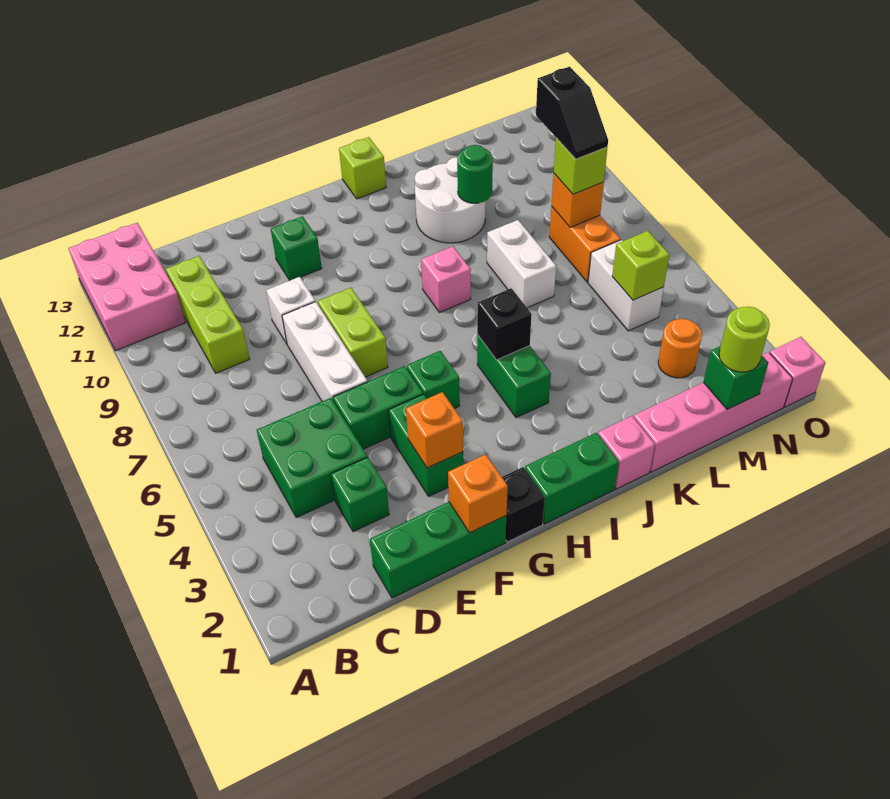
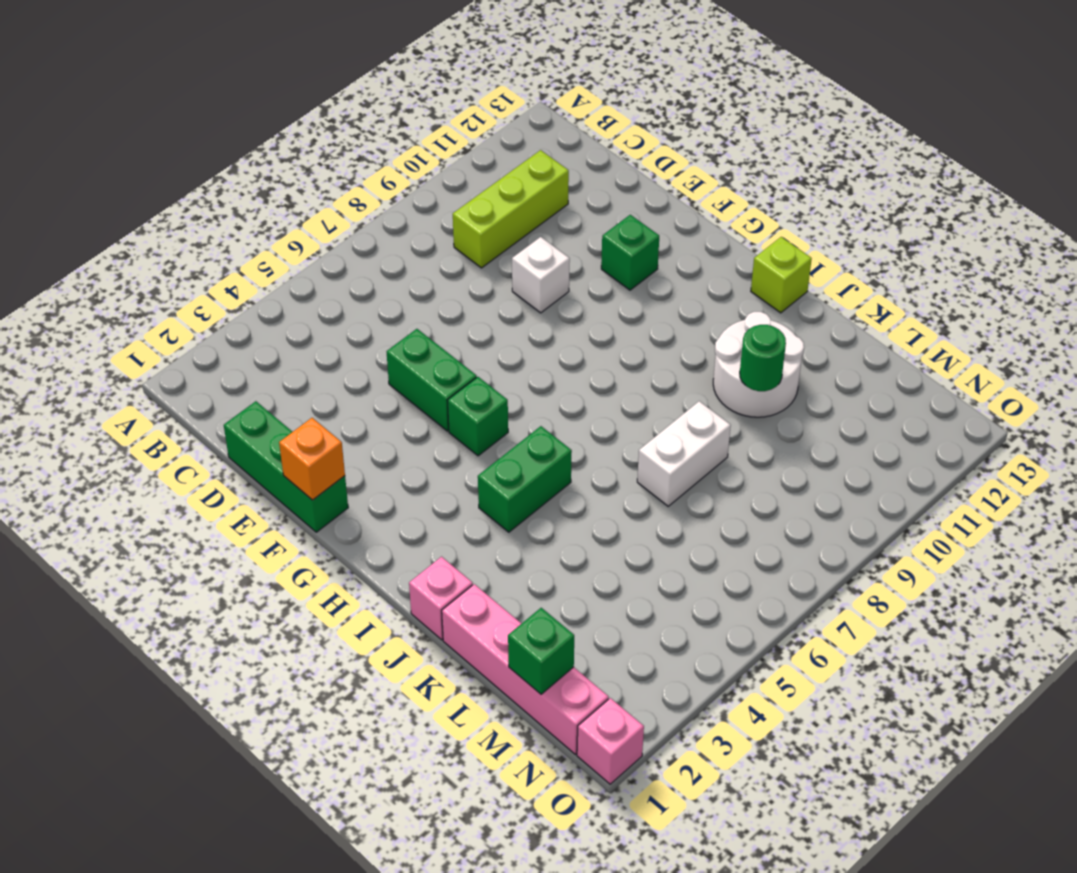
none -> pink 2x3 brick [68,223,185,351]
none -> green 2x2 brick [257,398,367,518]
none -> green 1x1 brick [331,457,389,532]
none -> white 1x3 brick [282,302,367,401]

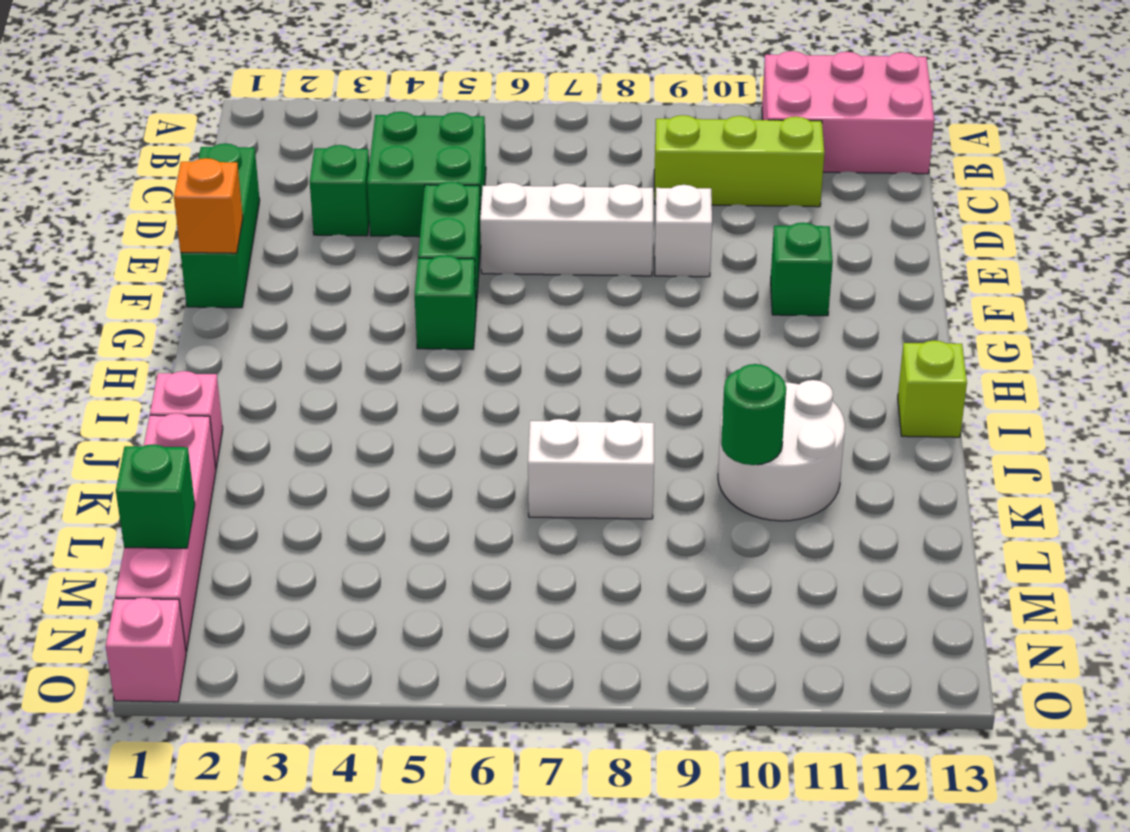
none -> green 1x2 brick [389,394,463,496]
none -> lime 1x2 brick [318,288,388,377]
none -> black 1x1 brick [502,467,545,542]
none -> green 1x2 brick [525,433,619,524]

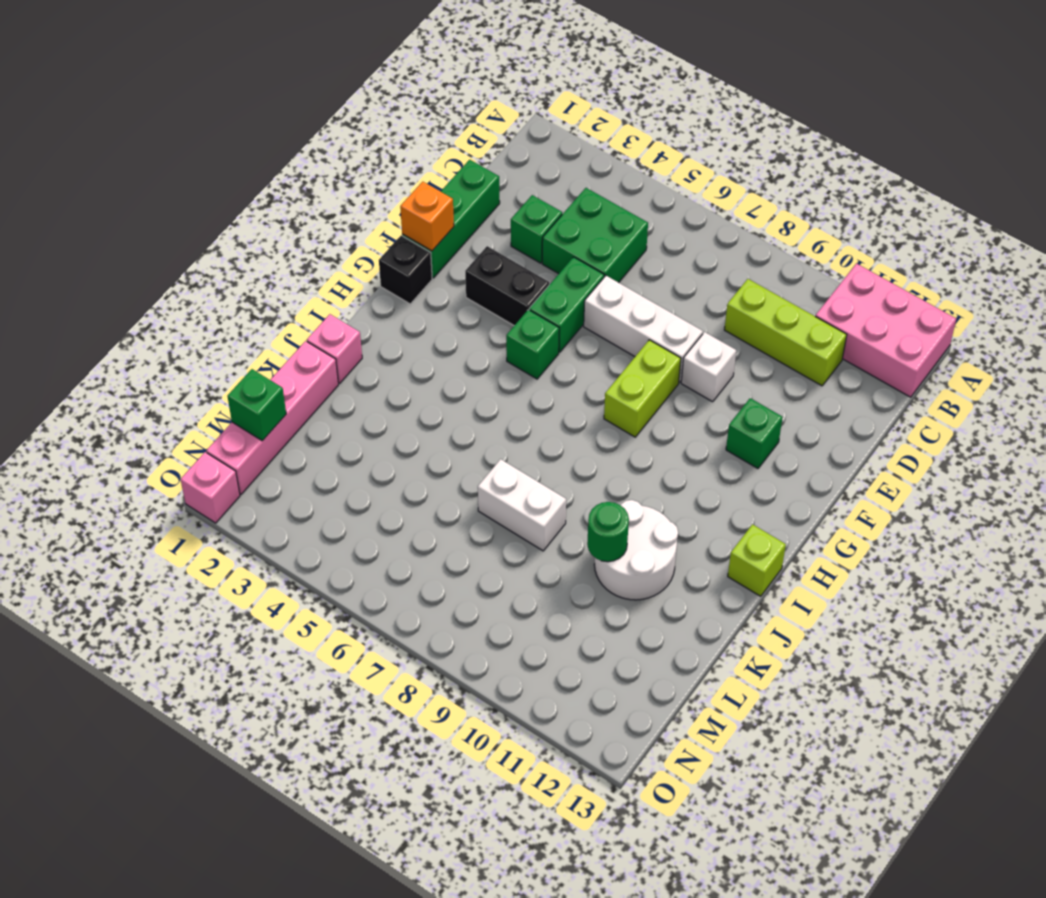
black 1x2 brick [465,246,549,326] -> green 1x2 brick [389,394,463,496]
lime 1x2 brick [604,340,681,437] -> lime 1x2 brick turned to [318,288,388,377]
none -> green 1x2 brick [525,433,619,524]
none -> green 1x2 brick [477,335,551,418]
none -> pink 1x1 brick [421,246,471,313]
none -> orange 1x1 round brick [658,319,702,378]

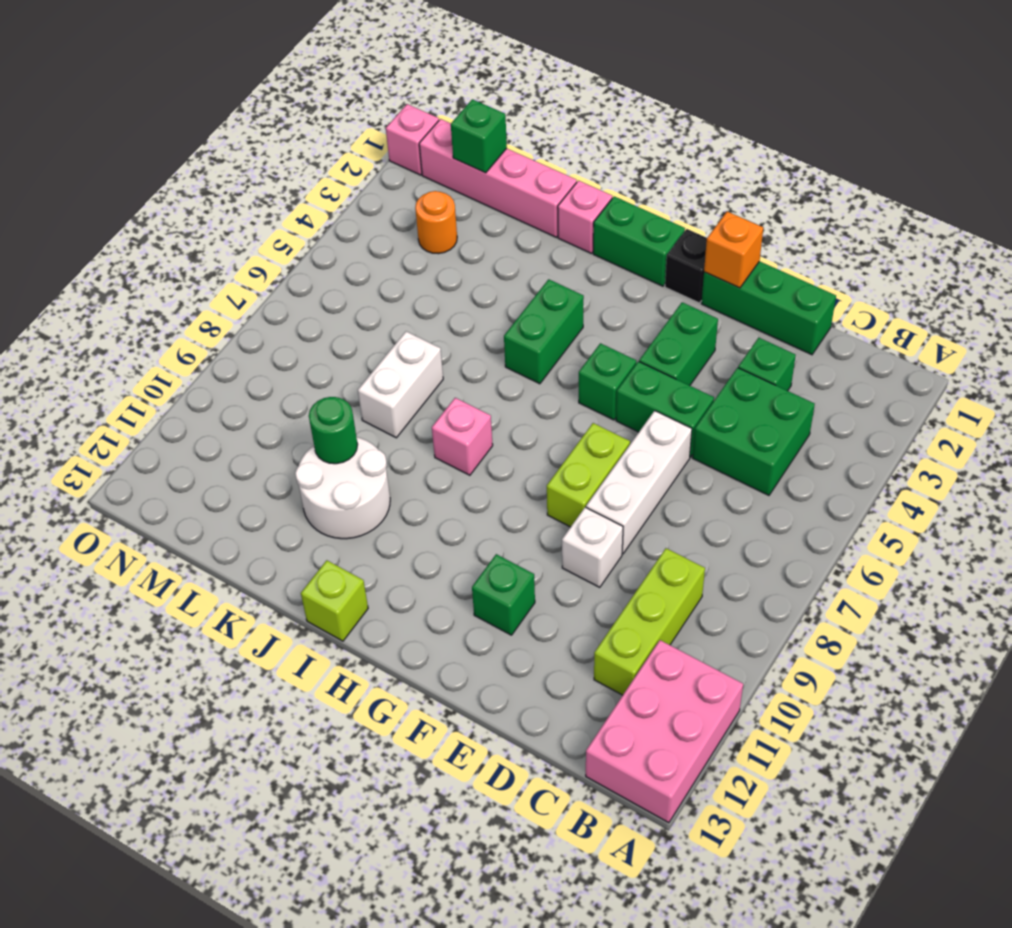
none -> white 1x2 brick [588,240,664,331]
none -> orange 1x2 brick [549,207,621,282]
none -> orange 1x1 brick [406,392,463,468]
none -> black 1x1 brick [477,288,531,360]

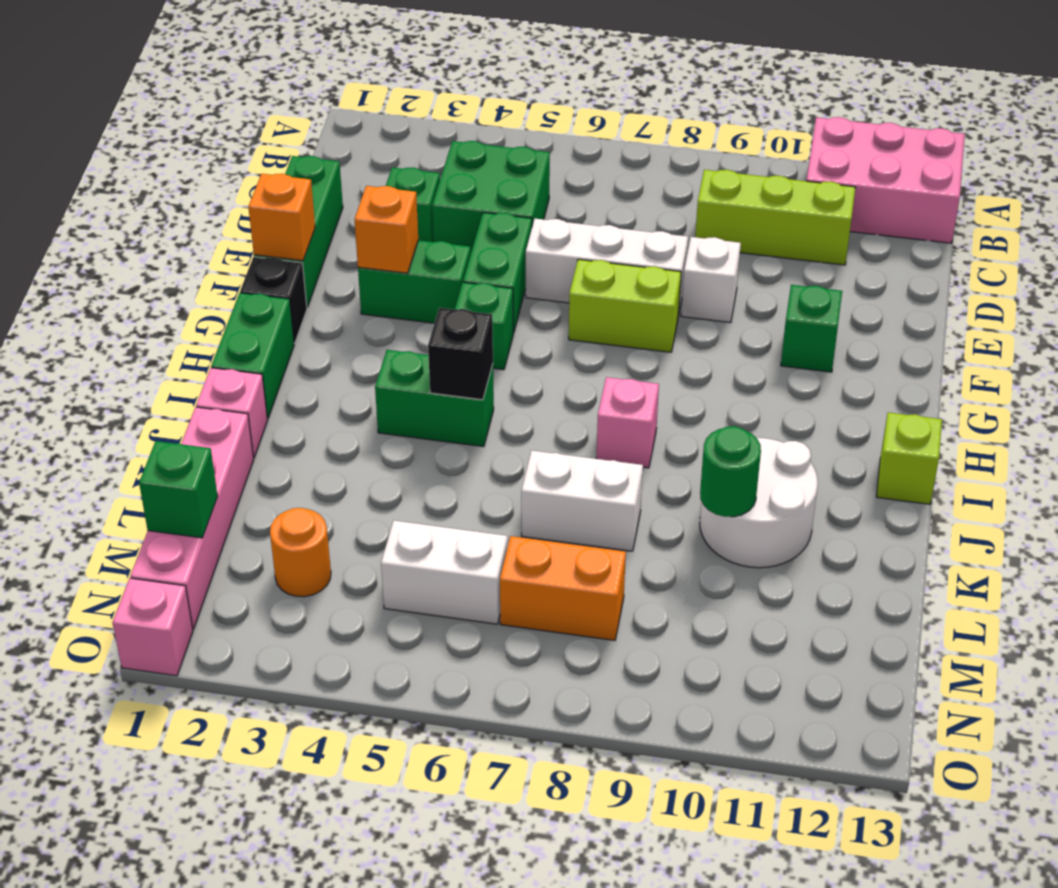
none -> lime 1x1 brick [612,231,669,300]
none -> orange 1x1 brick [551,174,604,227]
none -> lime 1x1 round brick [719,307,770,372]
none -> lime 1x1 brick [554,138,608,194]

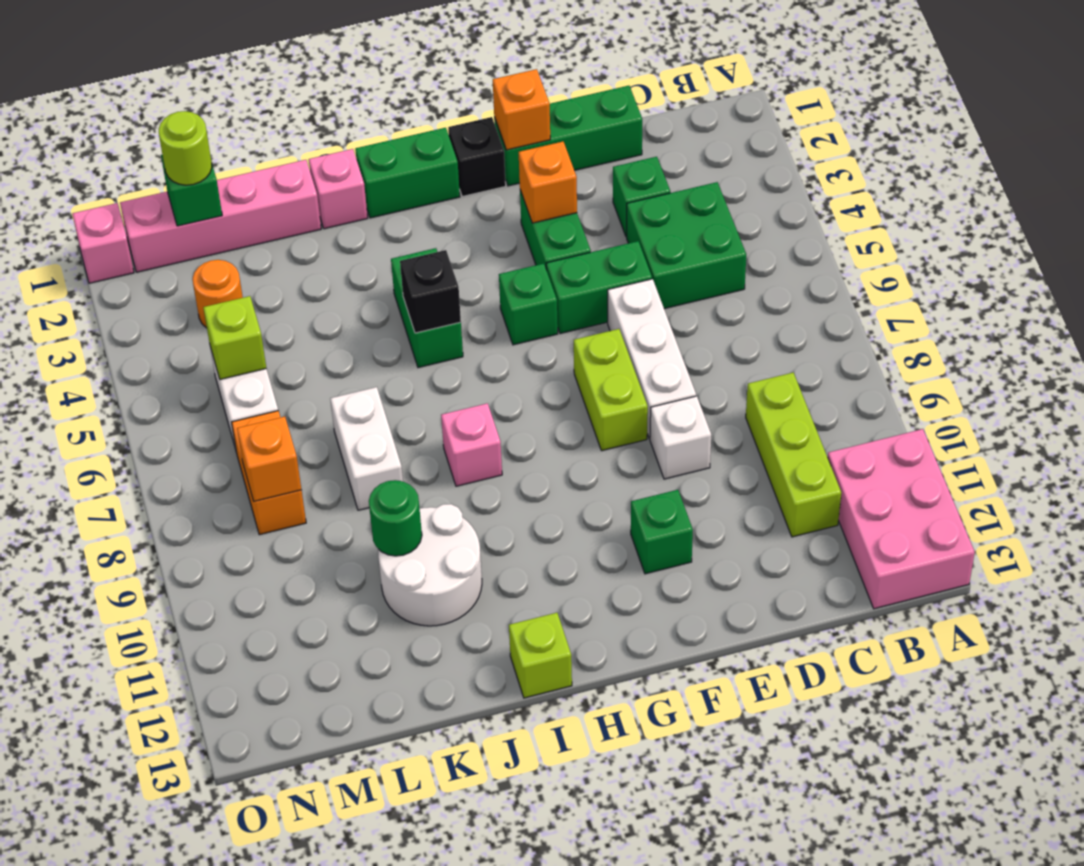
none -> lime 1x1 brick [554,138,608,194]
none -> black 1x2 slope [536,67,608,159]

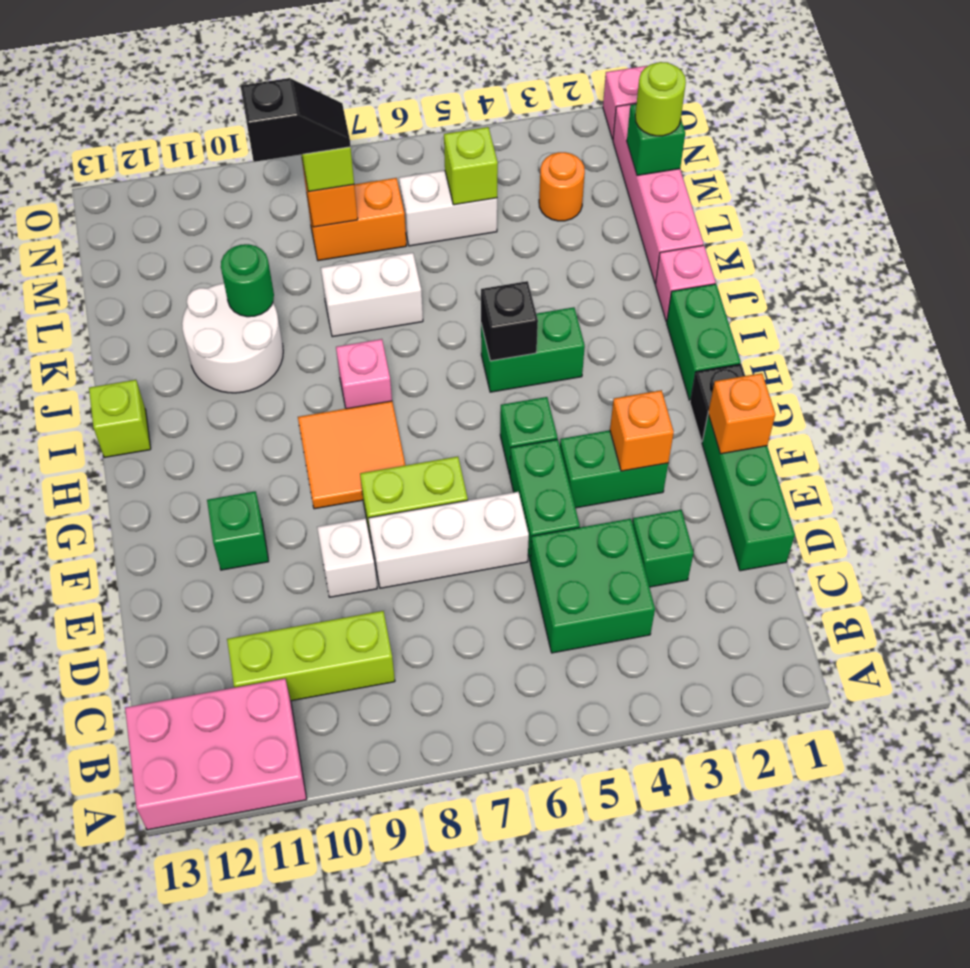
orange 2x2 tile [298,401,405,509] -> none

